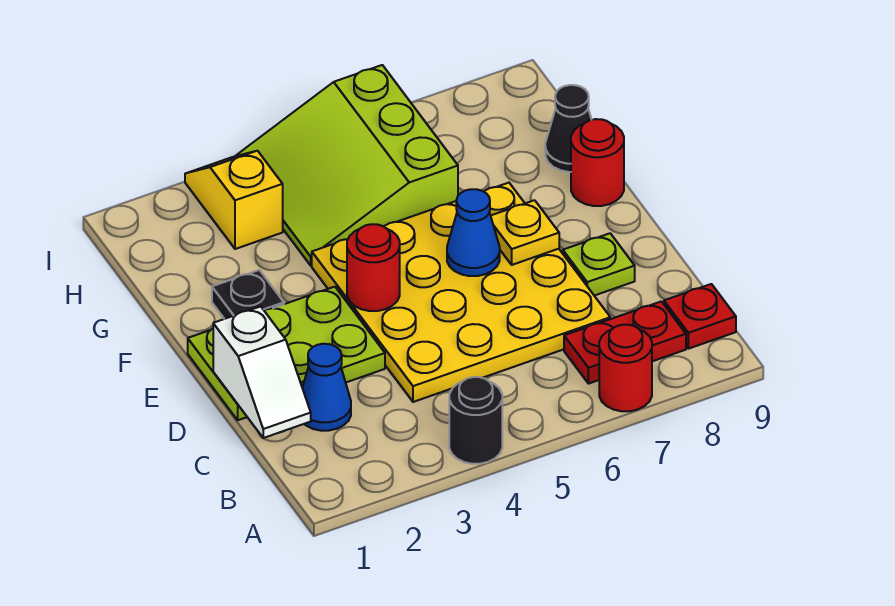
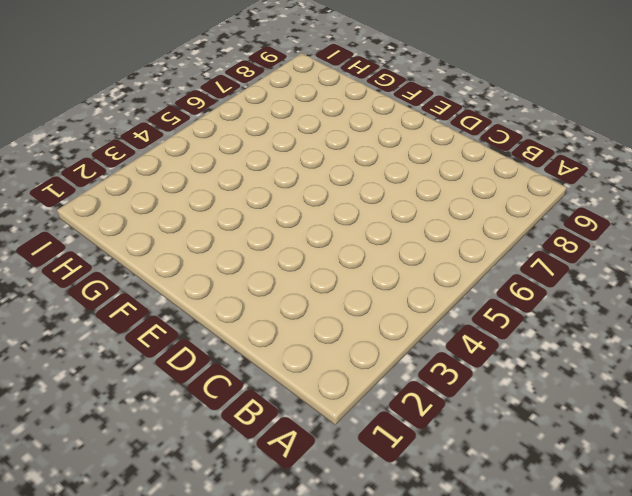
none -> black 1x1 round brick [449,377,502,464]
none -> red 1x1 round brick [599,325,652,411]
none -> red 1x2 plate [564,301,686,384]

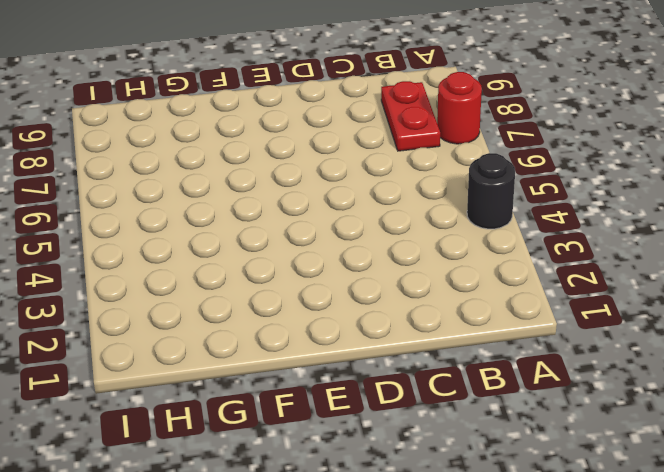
none -> red 1x1 plate [664,284,736,349]
none -> blue 1x1 cone [302,344,351,431]
none -> yellow 4x4 plate [312,183,610,402]

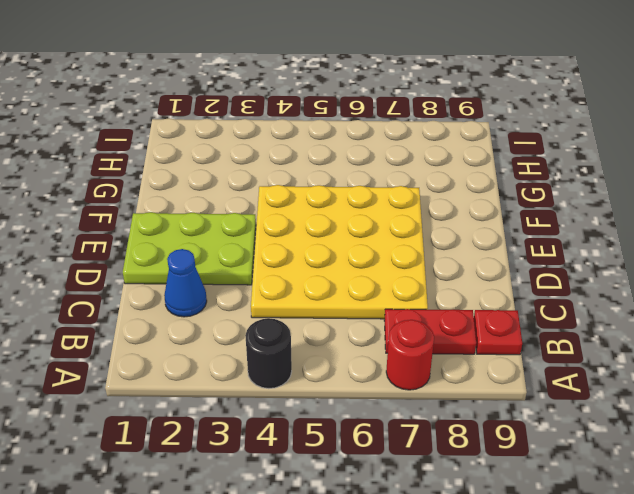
none -> lime 1x1 plate [563,233,635,296]
none -> black 1x1 plate [212,270,284,319]
none -> red 1x1 round brick [571,119,624,206]

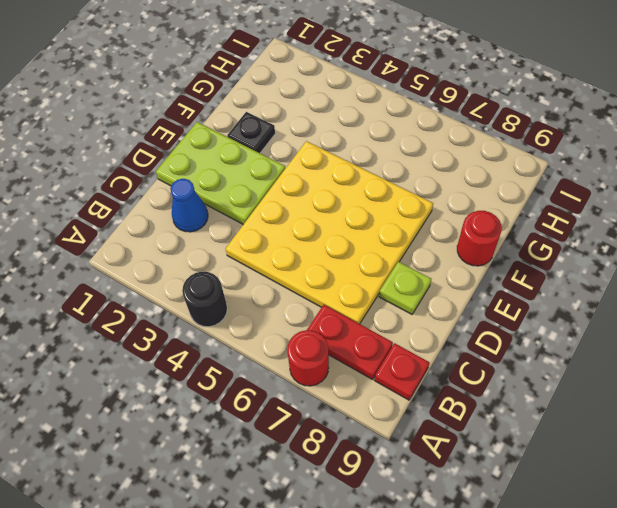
none -> lime 3x3 slope [236,65,458,265]
none -> black 1x1 cone [545,85,591,172]
none -> yellow 1x2 slope [185,151,283,249]

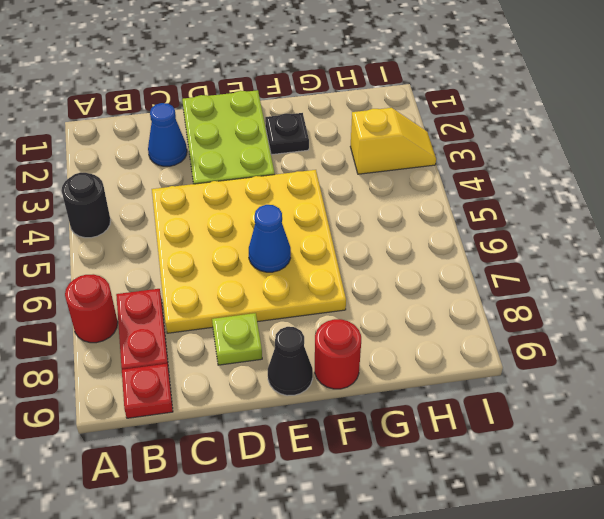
black 1x1 cone [268,327,313,396] -> black 1x1 cone moved to [545,85,591,172]
none -> lime 3x3 slope [236,65,458,265]
none -> white 1x2 slope [213,306,311,438]
none -> red 1x1 round brick [347,224,400,311]

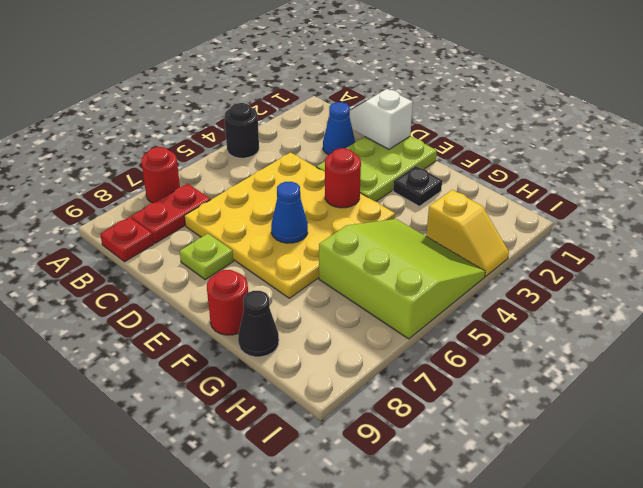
none -> yellow 1x1 plate [491,200,559,265]

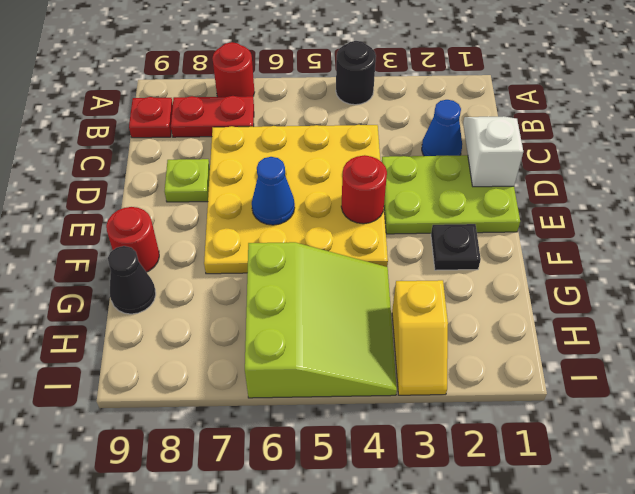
none -> yellow 1x1 plate [491,200,559,265]

